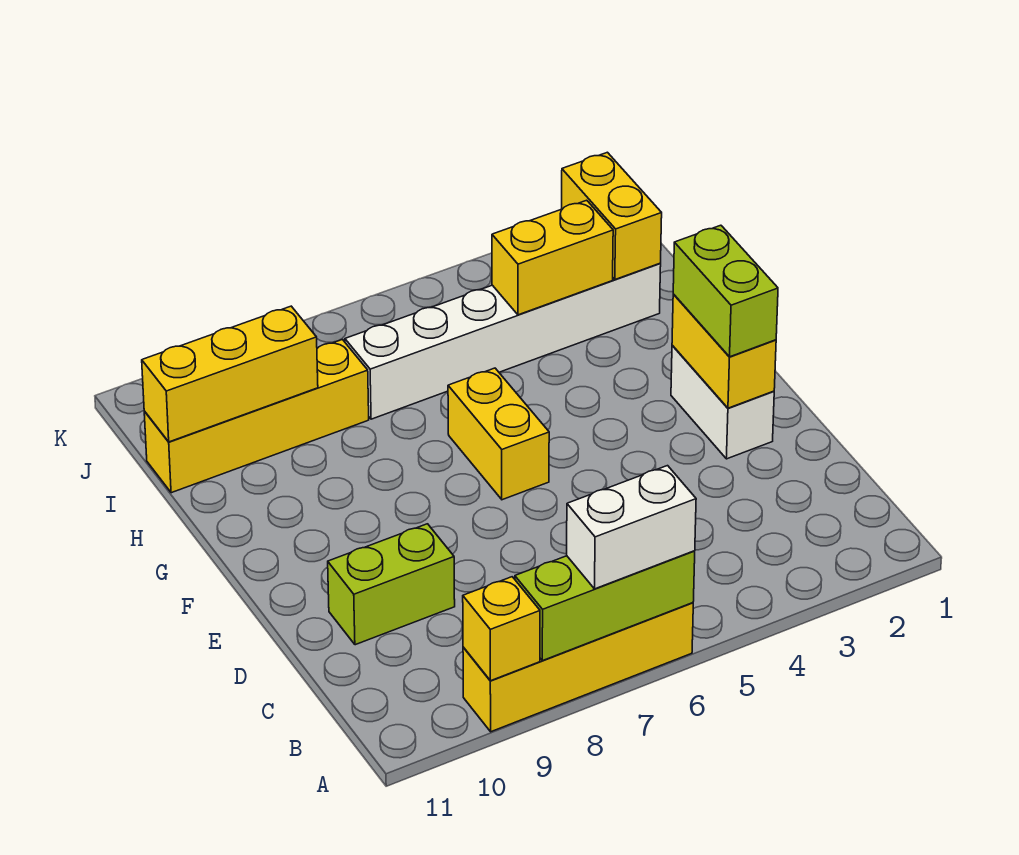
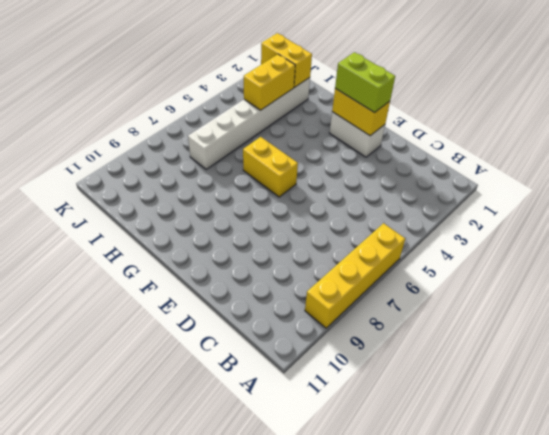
none -> lime 1x2 brick [328,524,455,645]
none -> yellow 1x4 brick [144,340,369,493]
none -> lime 1x3 brick [515,551,695,661]

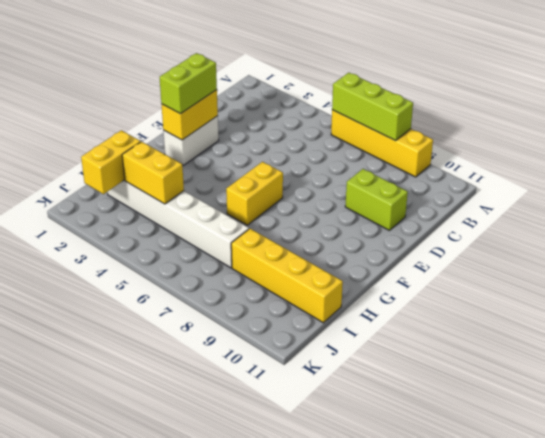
none -> yellow 1x1 brick [463,577,540,681]
none -> yellow 1x3 brick [142,306,318,442]
none -> white 1x2 brick [567,466,696,589]

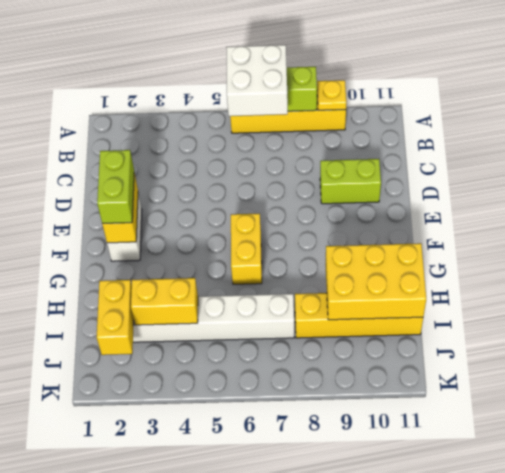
white 2x2 brick [226,45,288,116] -> white 1x2 brick [567,466,696,589]
yellow 1x1 plate [317,80,346,110] -> yellow 1x1 brick [463,577,540,681]
yellow 2x3 brick [325,243,426,320] -> yellow 1x3 brick [142,306,318,442]

